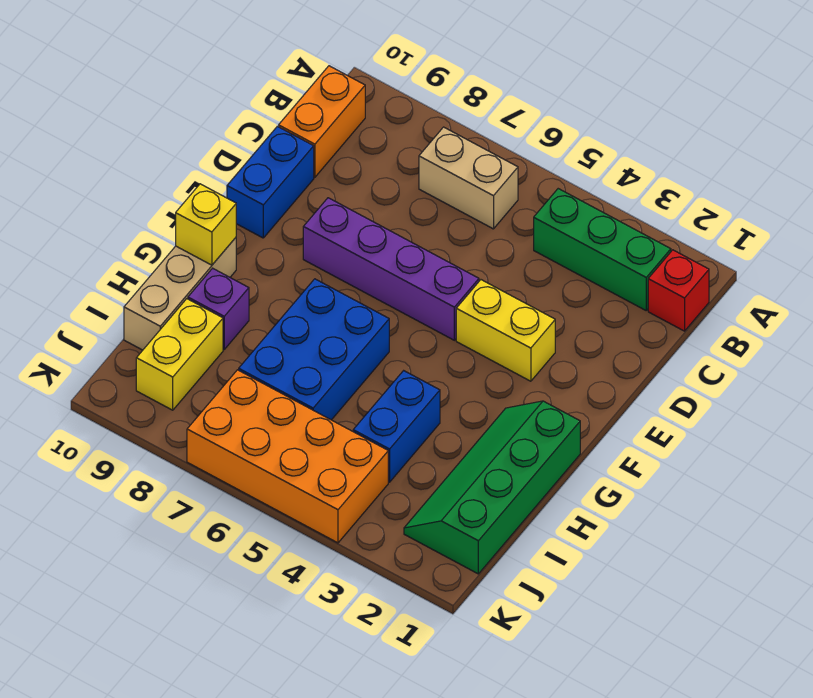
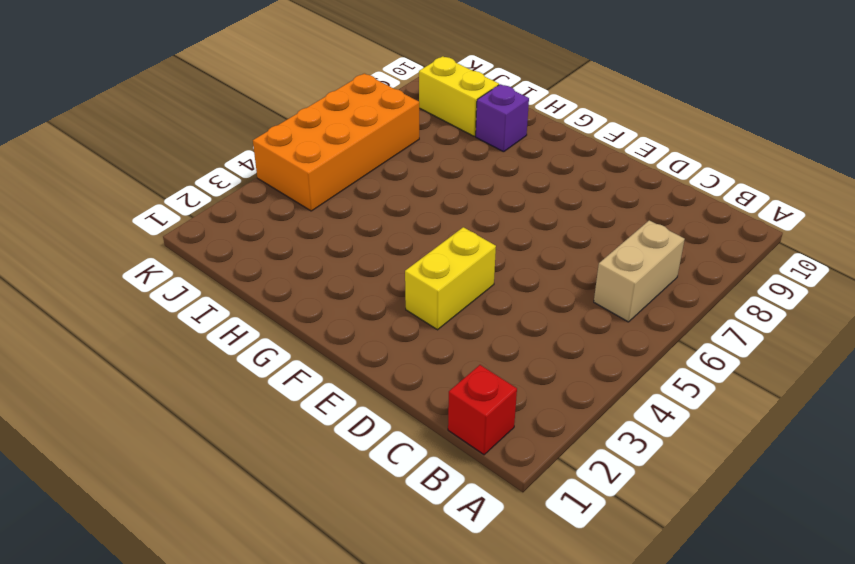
none -> green 1x3 brick [534,189,671,310]
none -> orange 1x2 brick [279,66,365,177]
none -> blue 1x2 brick [227,126,314,238]

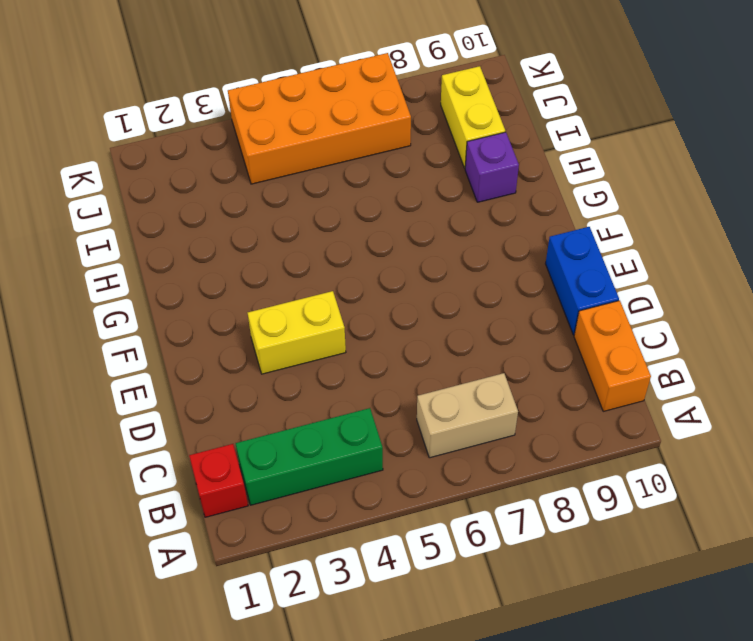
none -> purple 1x4 brick [303,198,479,340]
none -> green 2x4 slope [404,401,580,574]
none -> blue 2x3 brick [239,279,389,420]

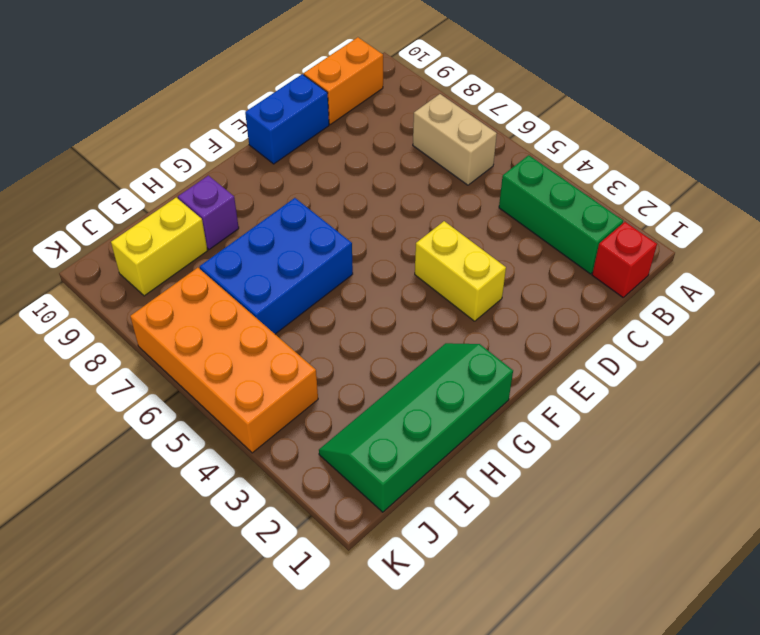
none -> purple 1x4 brick [303,198,479,340]
none -> tan 1x3 brick [124,238,236,350]
none -> blue 1x2 brick [353,371,440,482]

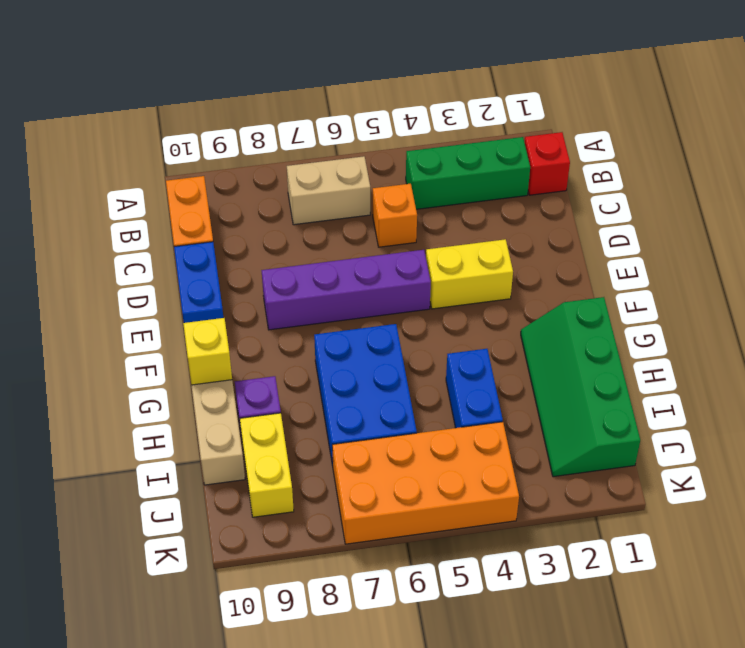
orange 1x1 brick [373,184,417,247] -> none

